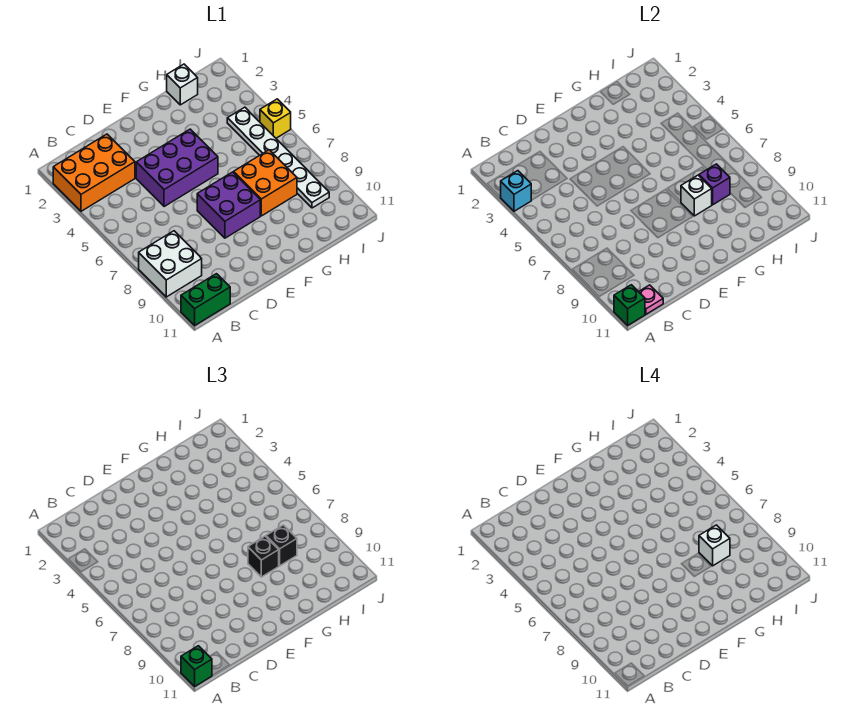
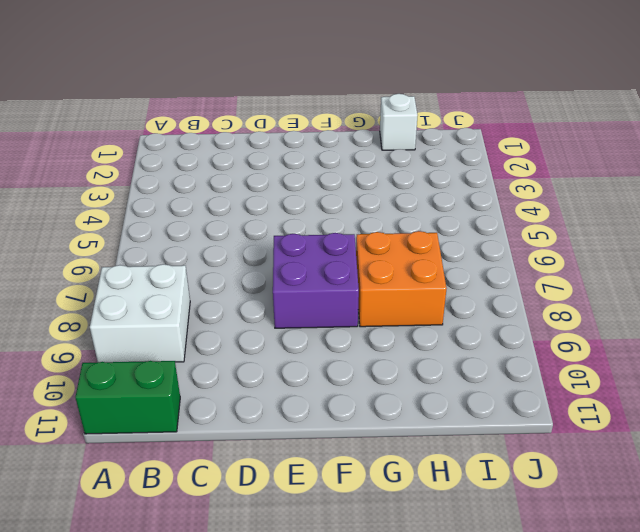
none -> orange 2x3 brick [53,134,135,211]
none -> purple 2x3 brick [136,129,218,207]
none -> white 1x6 plate [227,107,329,208]

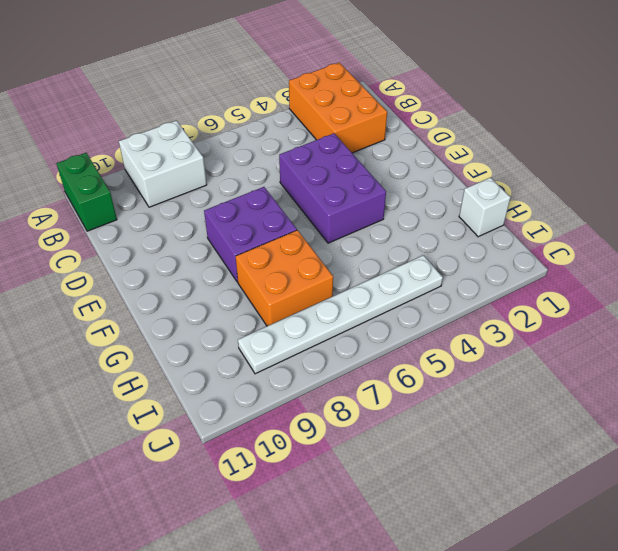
none -> yellow 1x1 brick [260,99,291,138]
none -> cyan 1x1 brick [501,171,531,211]
none -> green 1x1 brick [614,285,645,325]

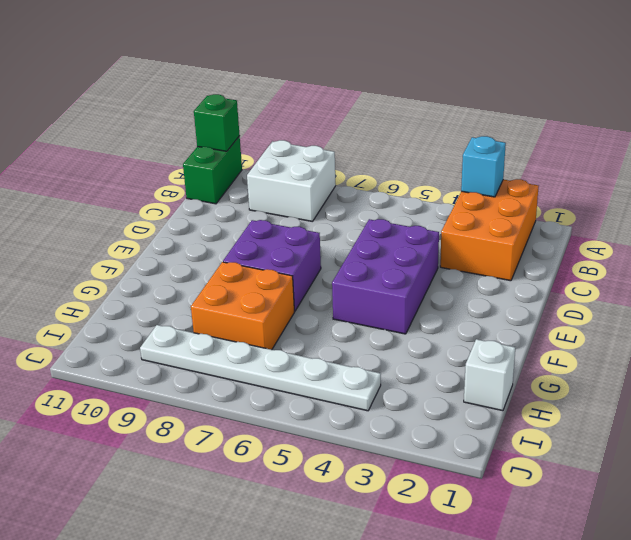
none -> yellow 1x1 brick [260,99,291,138]
none -> pink 1x1 plate [639,285,663,315]
none -> white 1x1 brick [681,175,712,216]

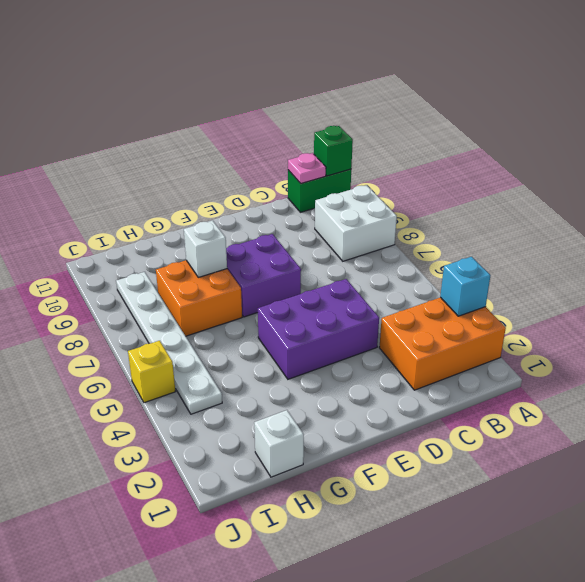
none -> purple 1x1 brick [699,164,730,205]
none -> green 1x1 brick [181,646,212,686]
none -> black 1x1 brick [248,536,279,577]

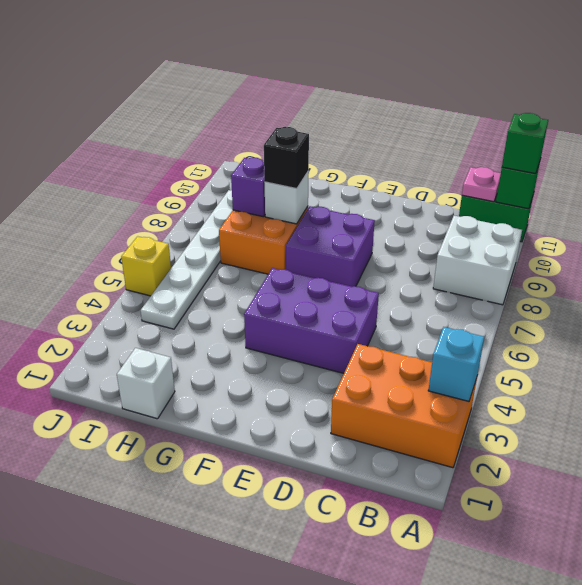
none -> black 1x1 brick [266,525,297,566]
none -> white 1x1 brick [699,525,730,566]

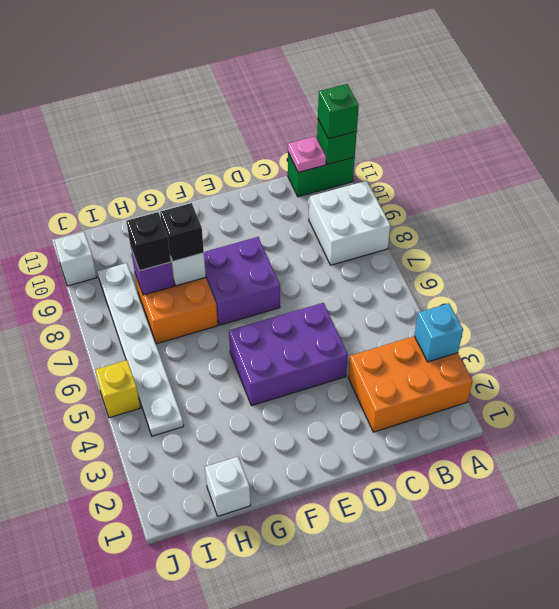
white 1x1 brick [54,232,97,286] -> white 1x1 brick moved to [699,525,730,566]

